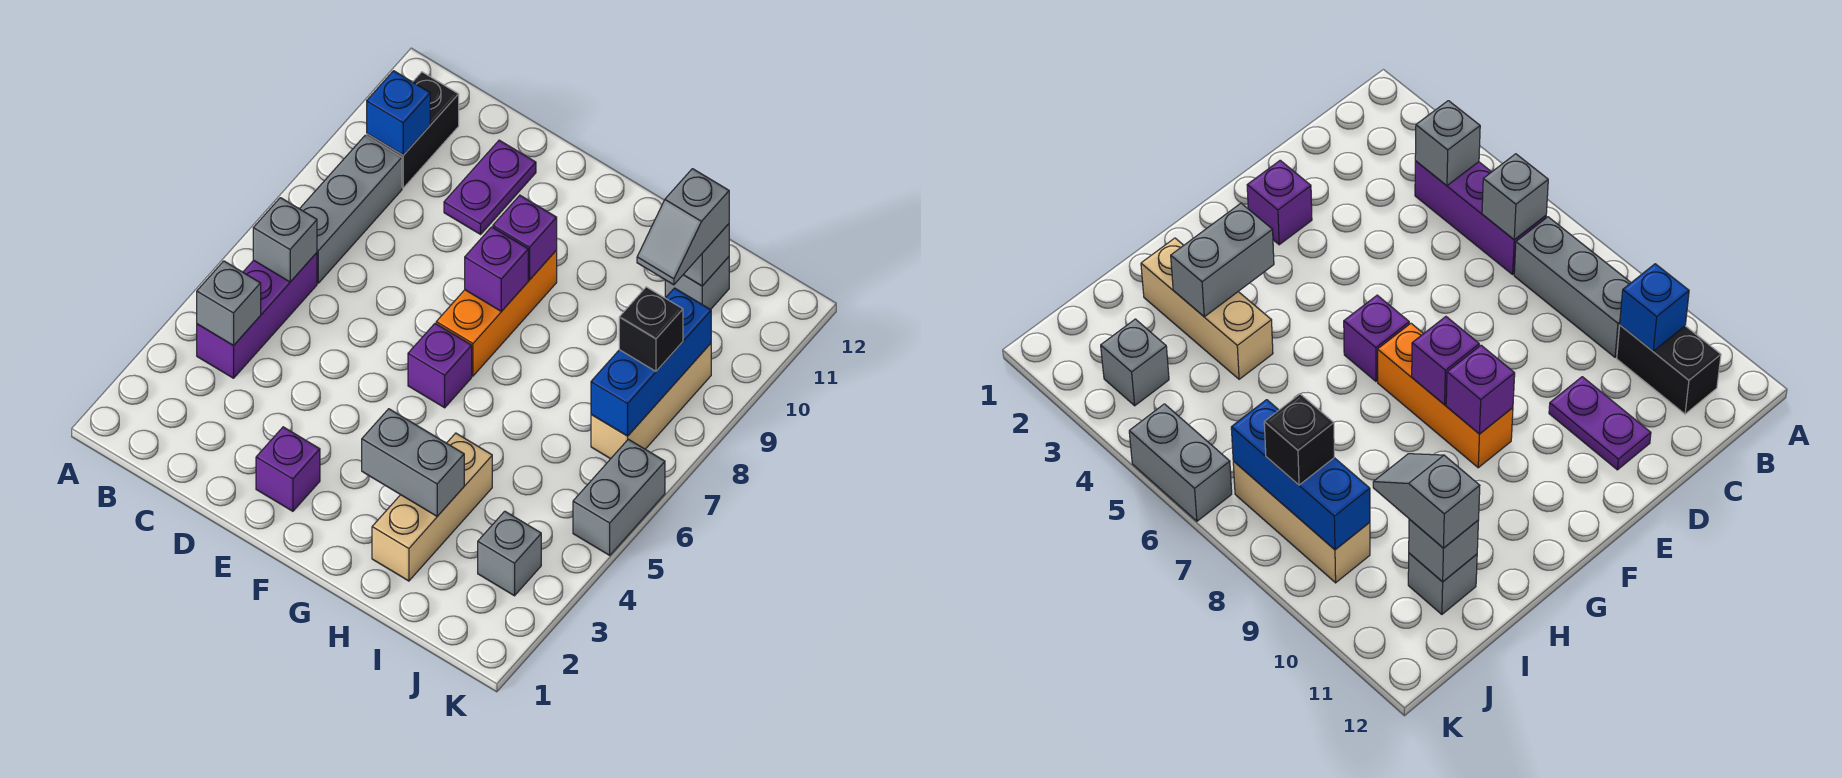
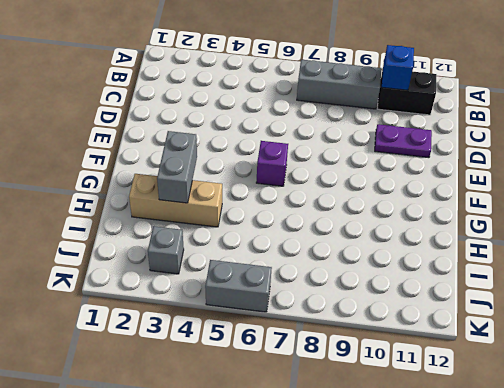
none -> purple 1x3 brick [197,253,317,378]
none -> purple 1x1 brick [256,427,320,511]
none -> orange 1x3 brick [436,250,557,376]

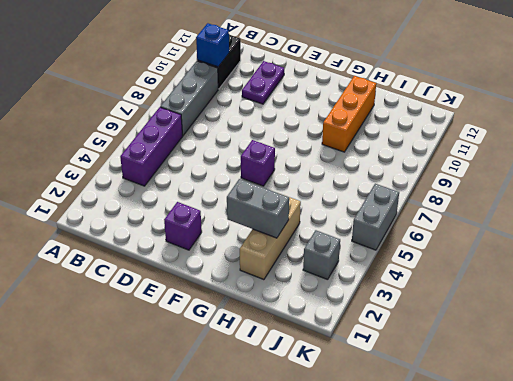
orange 1x3 brick [322,76,376,152] -> orange 1x3 brick moved to [436,250,557,376]
none -> grey 1x1 brick [665,257,729,310]
none -> tan 1x3 brick [591,344,711,459]
none -> grey 1x1 brick [197,261,261,346]

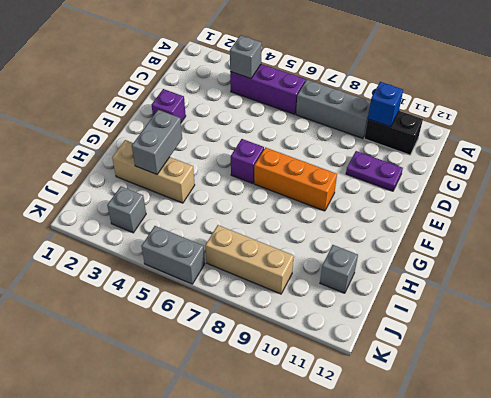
none -> grey 1x1 brick [253,198,317,282]
none -> purple 1x1 brick [465,227,528,312]
none -> purple 1x1 brick [493,195,557,280]

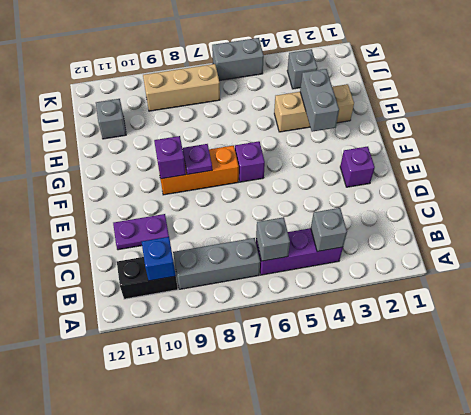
purple 1x1 plate [183,144,212,175] -> purple 1x1 brick [465,227,528,312]
none -> grey 1x1 brick [683,224,729,286]
none -> blue 1x3 brick [591,288,711,436]
none -> grey 1x2 slope [637,169,729,285]

